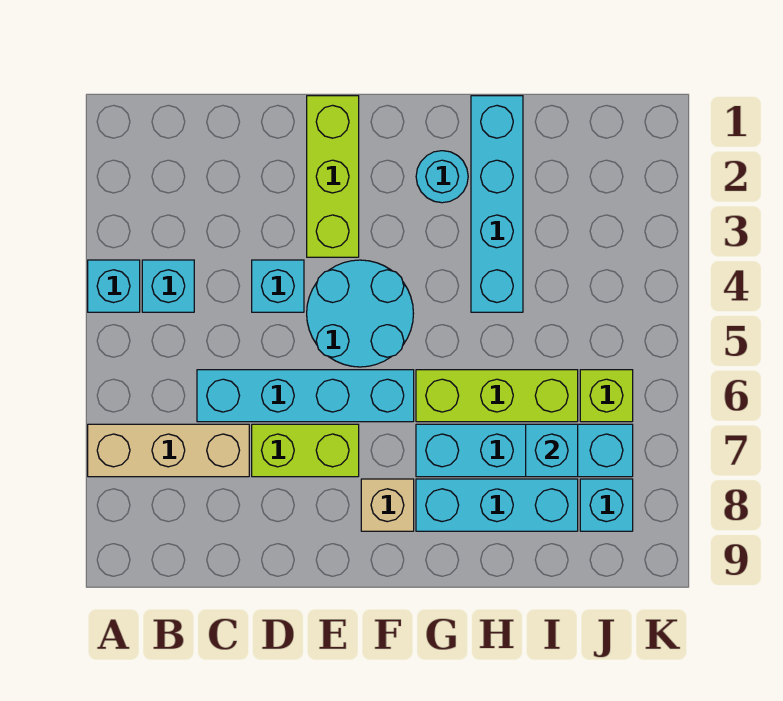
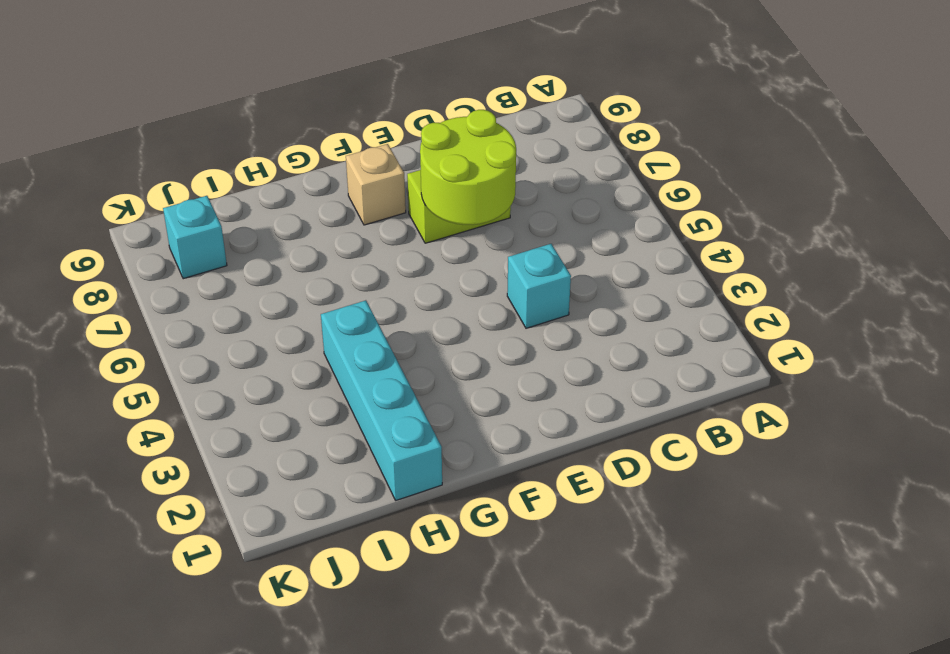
lime 2x2 round brick [420,110,516,225] -> none
none -> cyan 1x1 brick [88,260,140,312]
none -> tan 1x3 brick [88,424,249,477]
none -> cyan 1x1 brick [142,260,194,312]

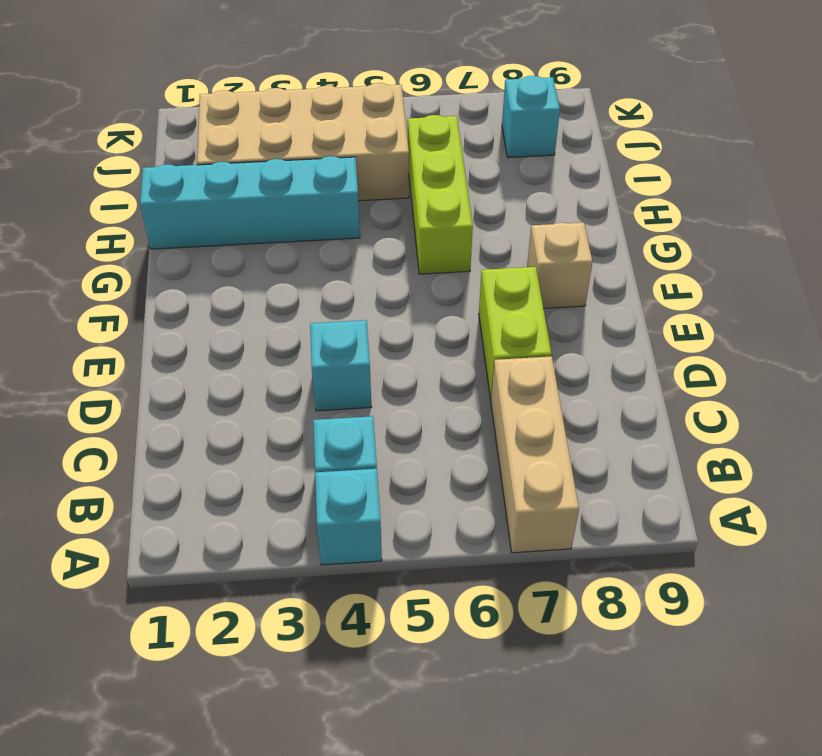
tan 2x4 brick [197,83,409,201] -> none
none -> cyan 1x4 brick [197,370,414,422]
none -> lime 1x3 brick [307,96,359,257]
none -> cyan 2x2 round brick [307,260,413,367]

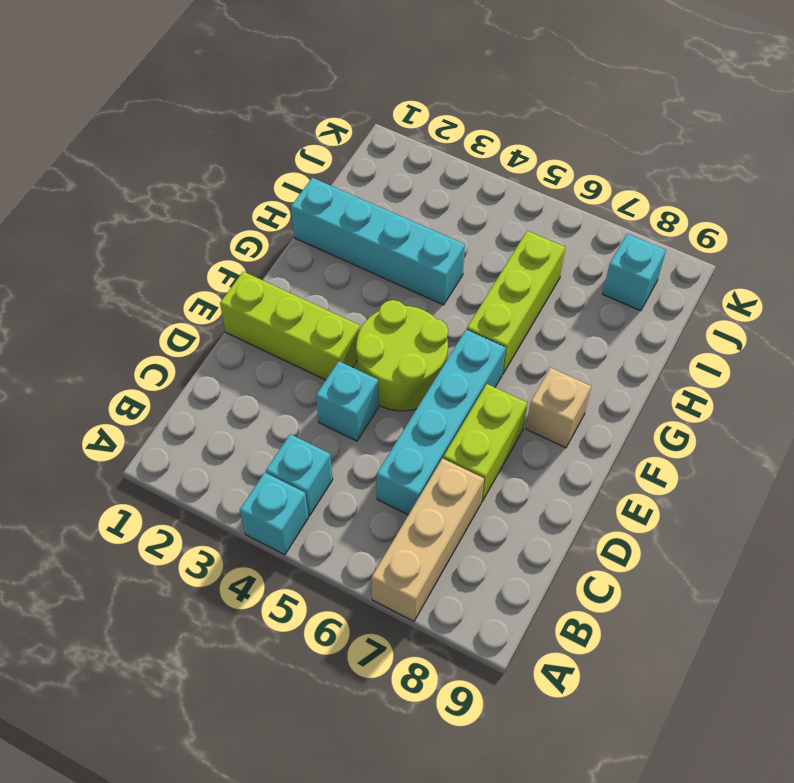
lime 2x2 round brick [356,300,448,411] -> cyan 2x2 round brick [307,260,413,367]
none -> cyan 1x1 round brick [416,151,468,203]
none -> cyan 1x4 brick [416,424,633,477]
none -> cyan 1x3 brick [416,479,578,531]

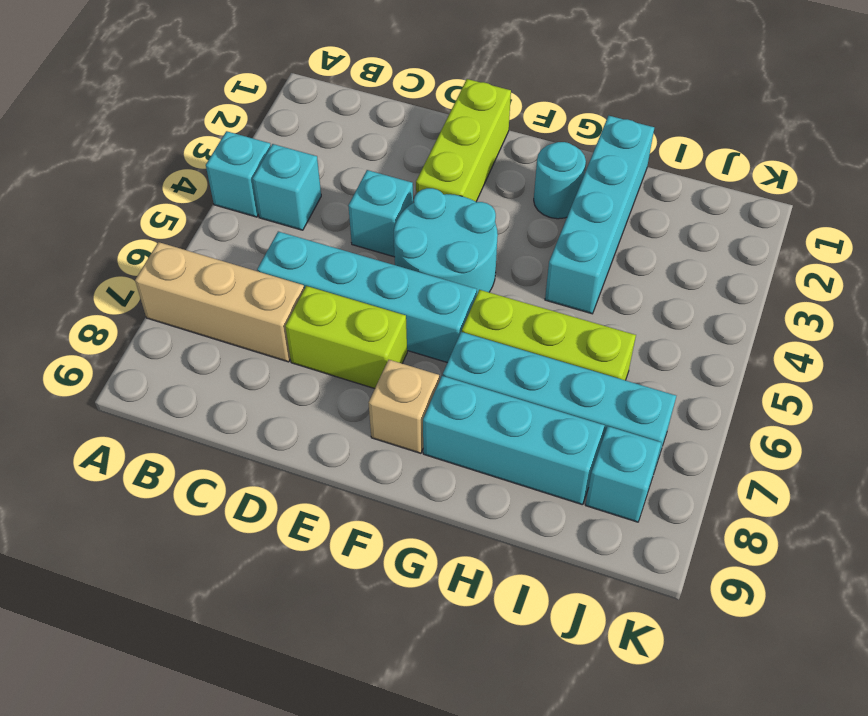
none -> lime 1x1 brick [580,370,633,422]
none -> cyan 1x1 brick [526,424,578,477]

